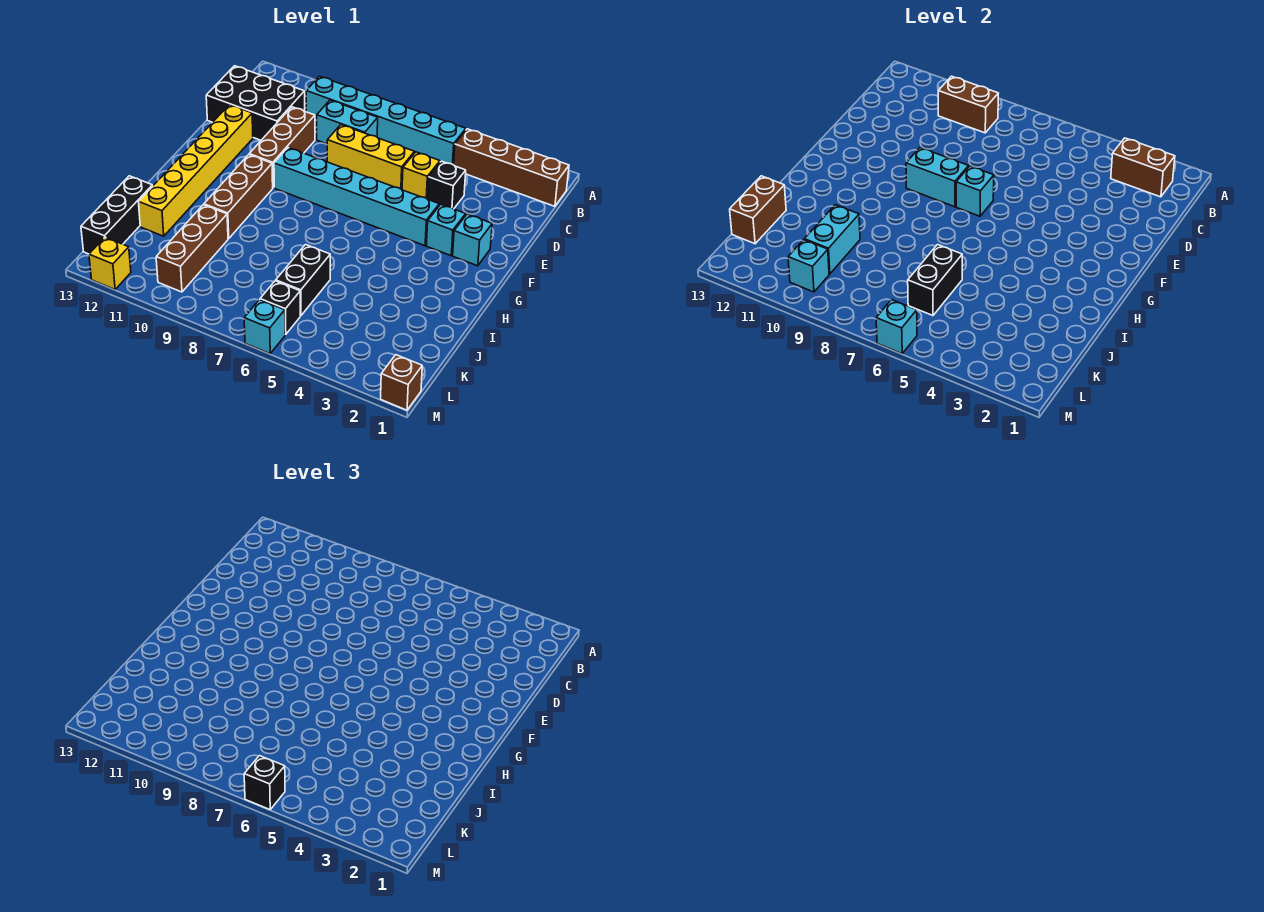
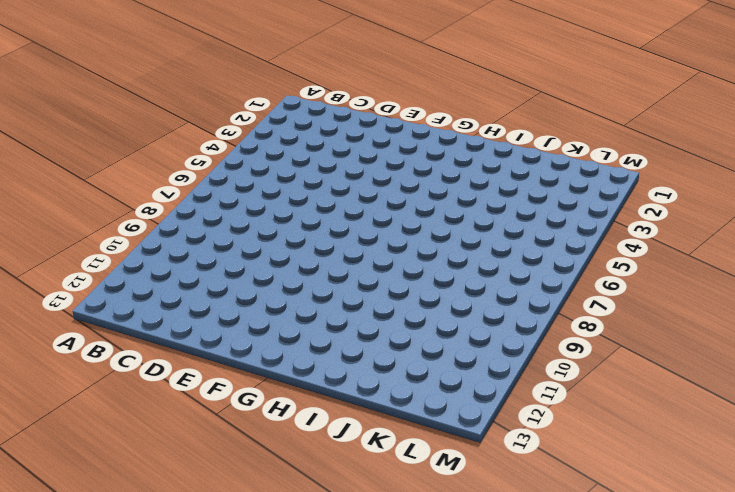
none -> brown 1x4 brick [454,129,569,206]
none -> cyan 1x6 brick [306,76,466,165]
none -> cyan 1x2 brick [317,100,378,144]
none -> black 2x3 brick [206,66,305,140]

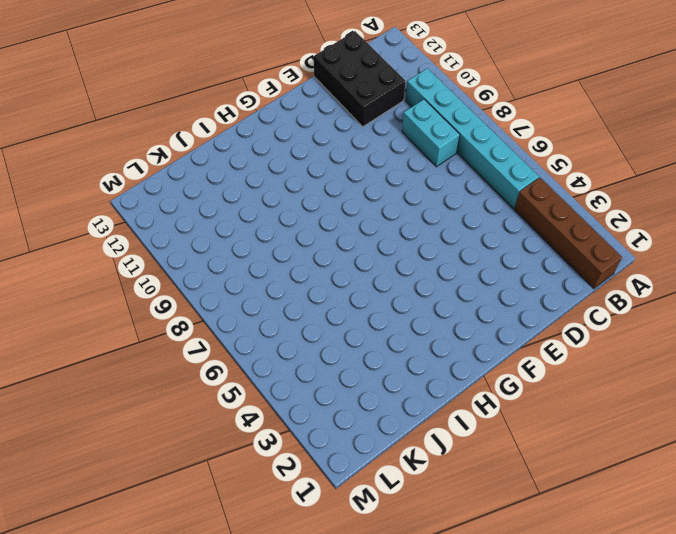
none -> black 1x1 brick [428,161,466,209]
none -> yellow 1x1 brick [402,152,440,199]
none -> yellow 1x3 brick [327,125,414,190]
none -> brown 1x3 brick [249,107,315,188]

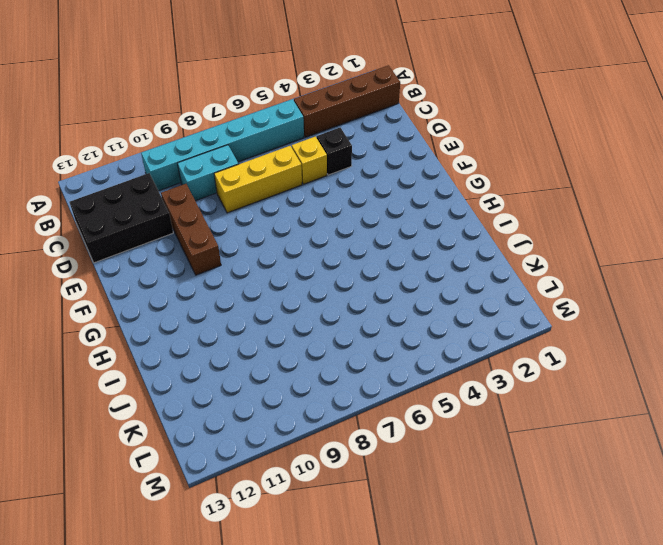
none -> yellow 1x6 brick [139,105,253,236]
none -> cyan 1x1 brick [453,214,492,266]
none -> cyan 1x1 brick [426,204,466,256]
none -> cyan 1x6 brick [274,148,439,246]

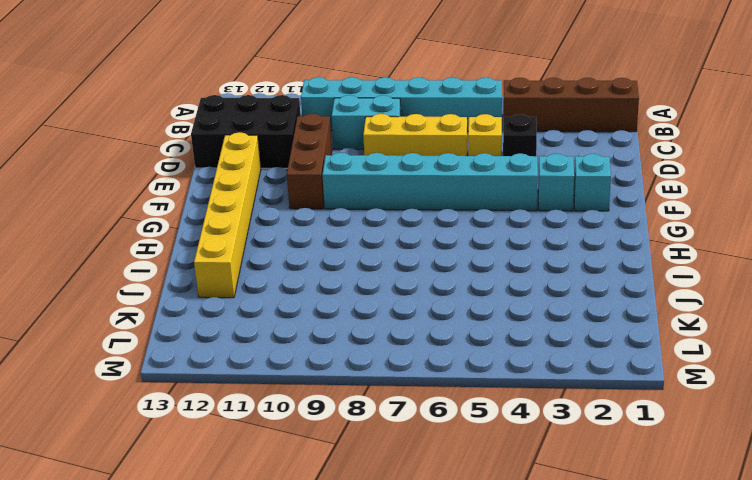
none -> brown 1x3 brick [204,155,273,239]
none -> black 1x2 brick [276,245,330,316]
none -> brown 1x3 brick [156,205,228,292]
none -> black 1x3 brick [81,176,152,254]

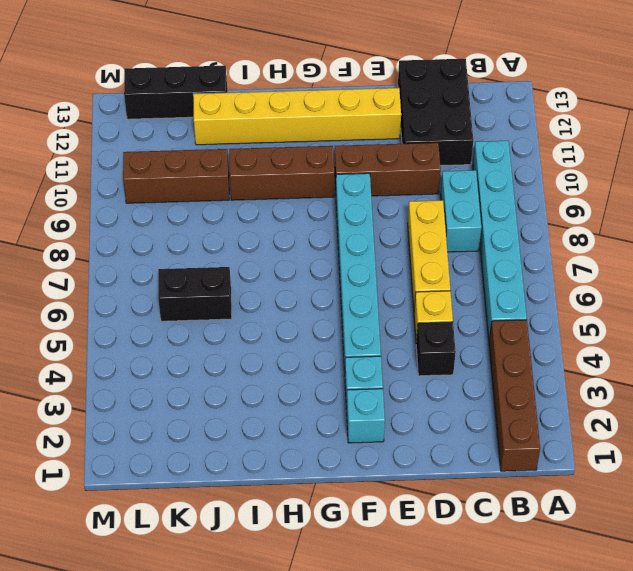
none -> black 1x1 brick [260,281,300,334]
none -> brown 1x1 brick [381,355,422,410]
none -> cyan 1x1 brick [244,300,285,354]
none -> yellow 1x1 brick [89,237,131,289]

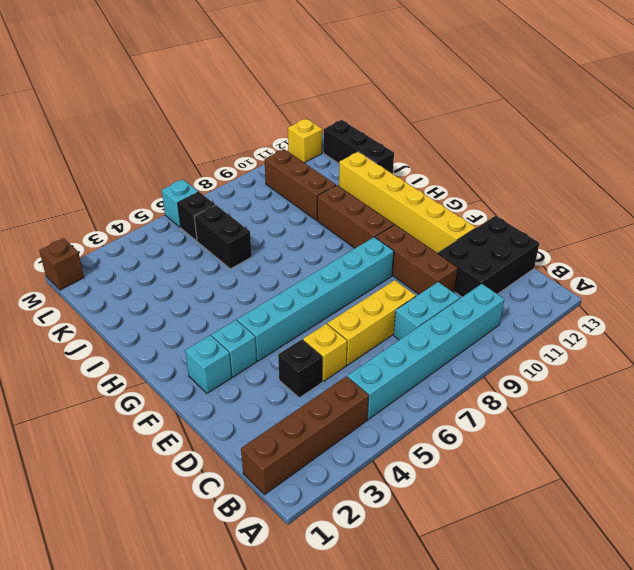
none -> brown 1x2 brick [1111,138,1175,197]
none -> brown 1x2 brick [938,76,998,133]
none -> cyan 1x1 brick [956,166,994,216]
none -> cyan 1x2 brick [906,148,969,207]

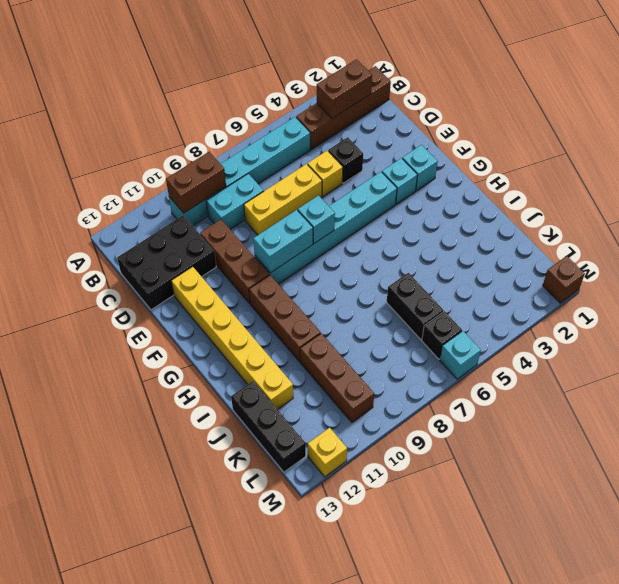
none -> black 1x2 brick [908,245,962,316]
none -> cyan 1x2 brick [804,205,860,274]
none -> brown 1x2 brick [730,176,786,244]
none -> cyan 1x1 brick [788,240,829,292]

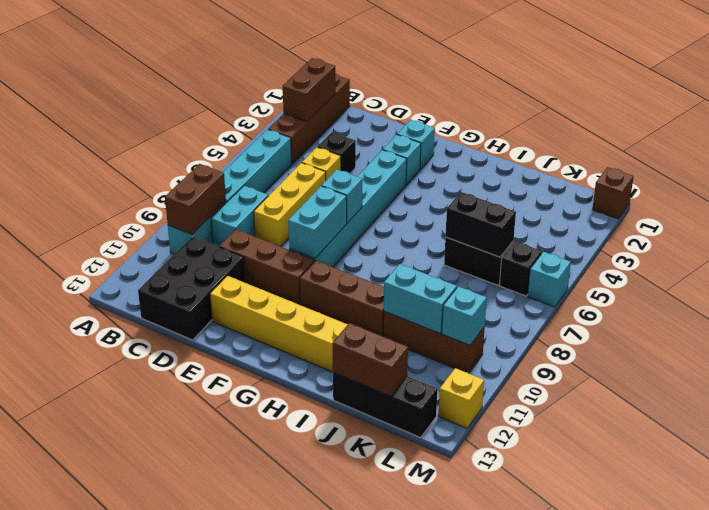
none -> cyan 1x1 brick [876,300,917,354]
none -> black 1x1 brick [244,756,285,810]

